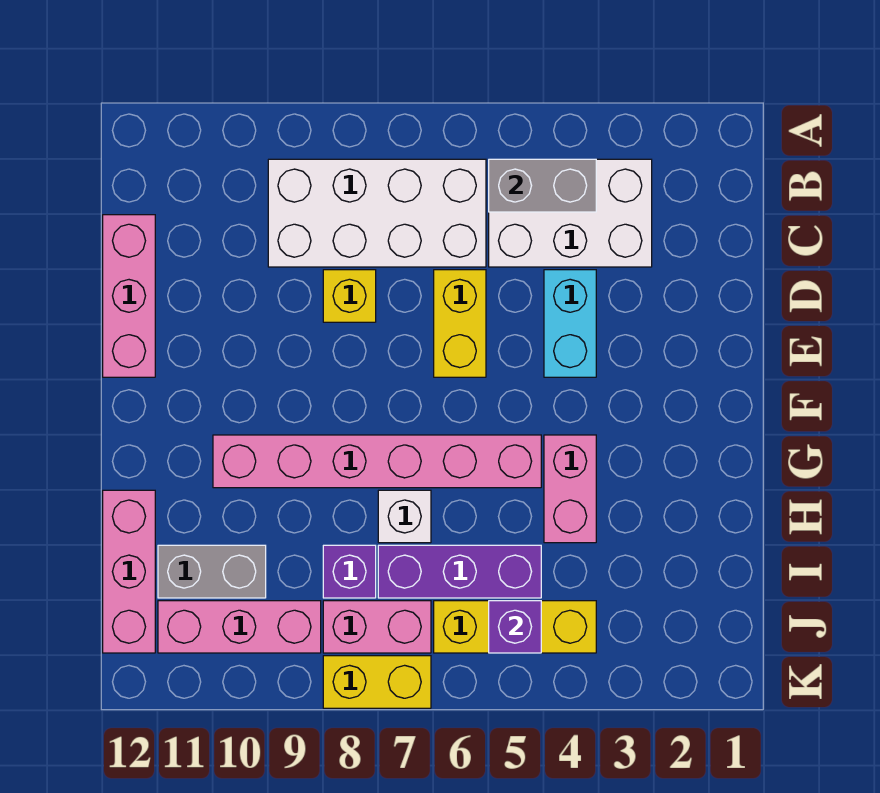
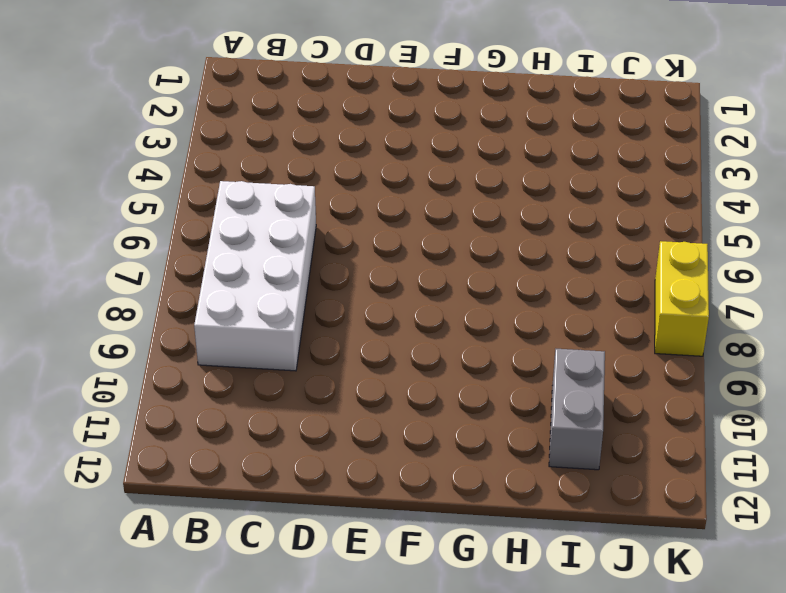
none -> white 2x3 brick [489,159,652,267]
none -> pink 1x3 brick [103,215,155,377]
none -> cyan 1x2 brick [544,270,596,377]

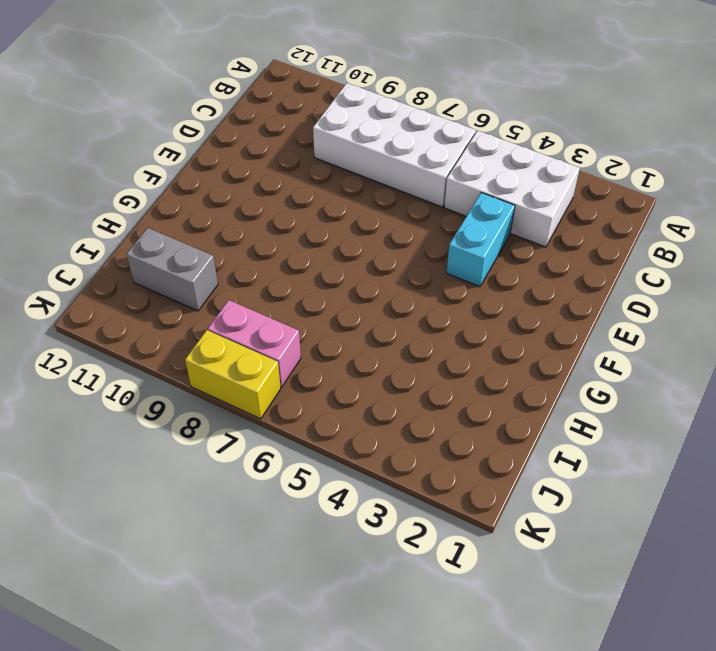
none -> pink 1x3 brick [103,215,155,377]
none -> yellow 1x2 brick [434,270,486,377]
none -> yellow 1x1 brick [323,270,376,322]

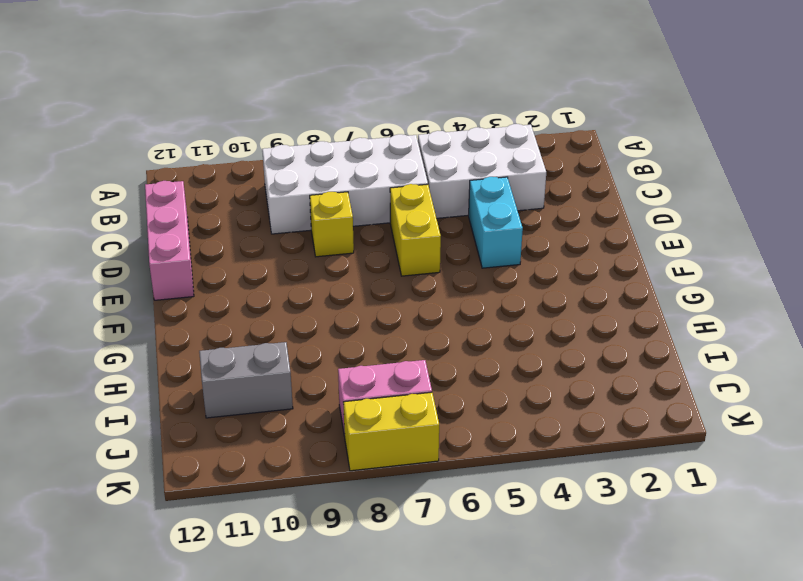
none -> pink 1x2 brick [544,435,596,543]
none -> pink 1x6 brick [213,435,541,488]
none -> white 1x1 brick [378,490,431,543]

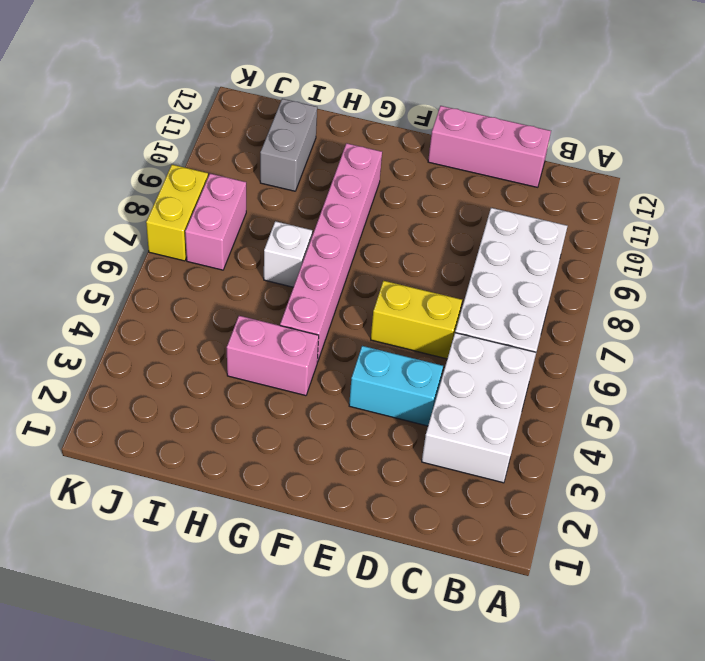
none -> yellow 1x1 brick [323,270,376,322]
none -> pink 1x3 brick [103,490,155,653]
none -> purple 1x3 brick [378,545,541,598]

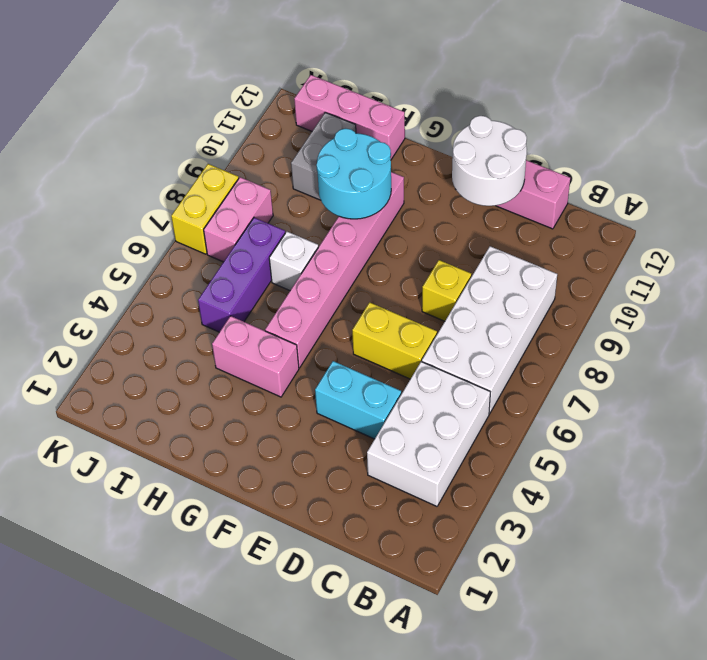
white 2x2 round brick [452,116,527,206] -> none
cyan 2x2 round brick [317,129,391,219] -> none
none -> purple 1x1 brick [323,545,376,598]
none -> yellow 1x3 brick [434,601,596,653]
none -> pink 1x3 brick [158,601,321,653]

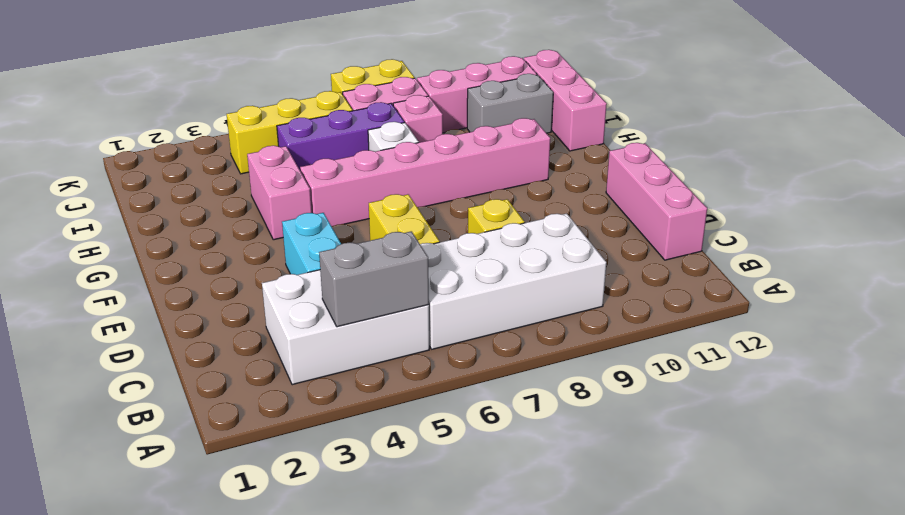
pink 1x1 brick [393,95,443,142] -> purple 1x1 brick [323,545,376,598]
none -> purple 1x1 brick [489,601,541,653]

